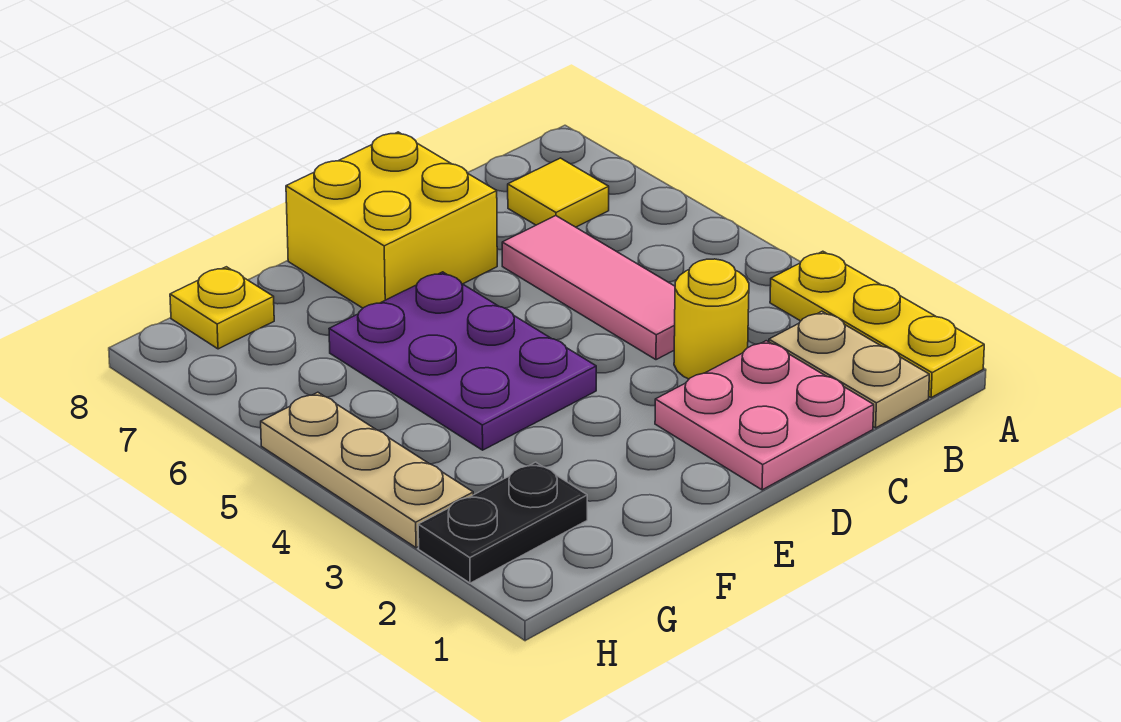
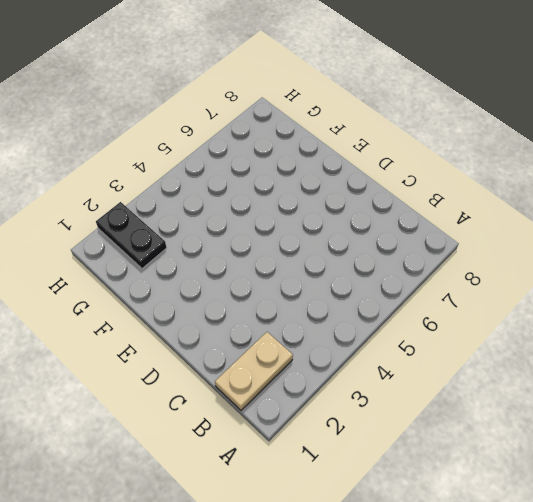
none -> yellow 1x3 plate [770,251,984,398]
none -> yellow 1x1 tile [508,158,609,227]

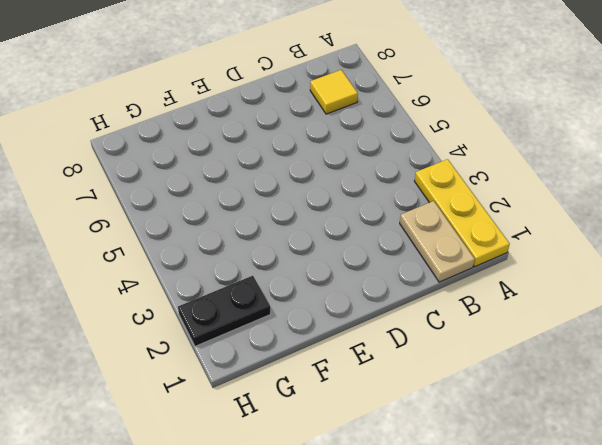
none -> pink 2x2 plate [655,341,874,490]
none -> yellow 1x1 round brick [674,259,749,379]

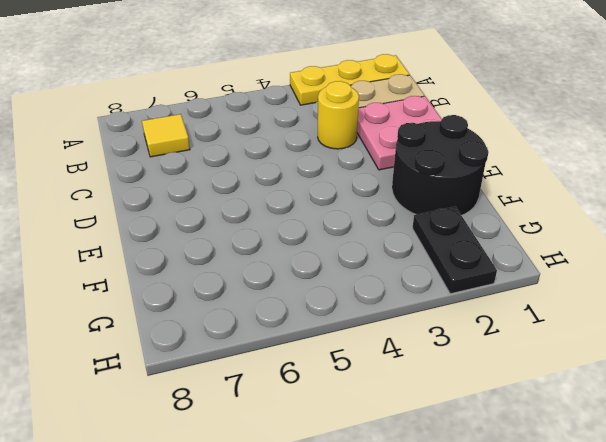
black 2x2 round brick [392,115,488,215] -> none
none -> pink 1x3 tile [502,216,675,360]
none -> yellow 2x2 brick [286,132,497,308]

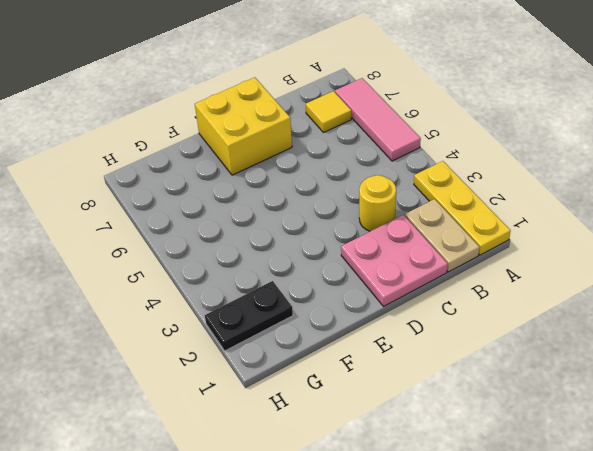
pink 1x3 tile [335,78,421,161] -> pink 1x3 tile moved to [502,216,675,360]
none -> purple 2x3 plate [329,272,596,450]
none -> yellow 1x1 plate [170,267,274,349]

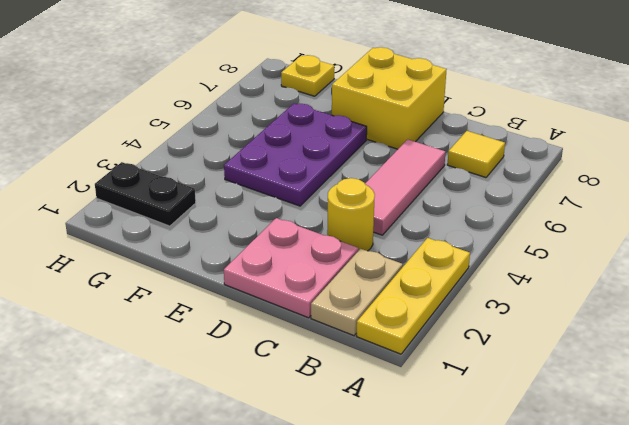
none -> tan 1x3 plate [261,392,473,548]

